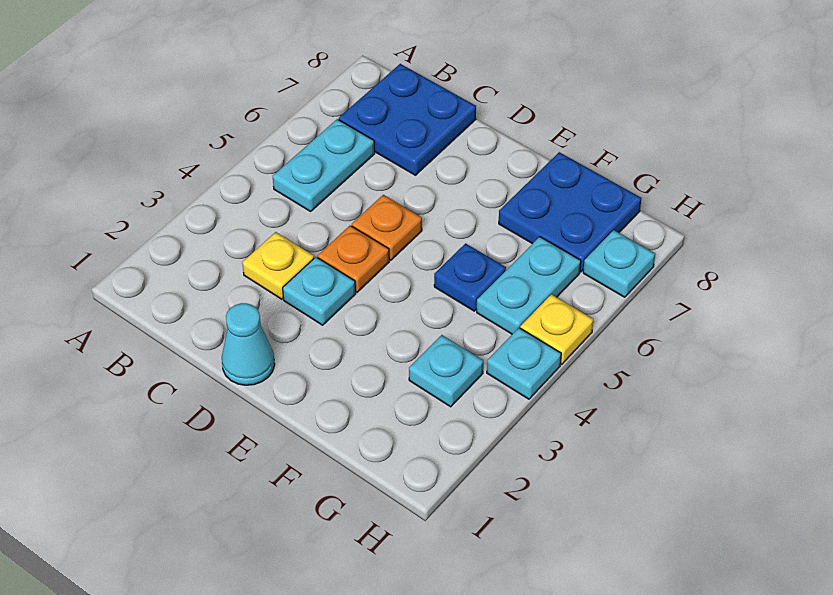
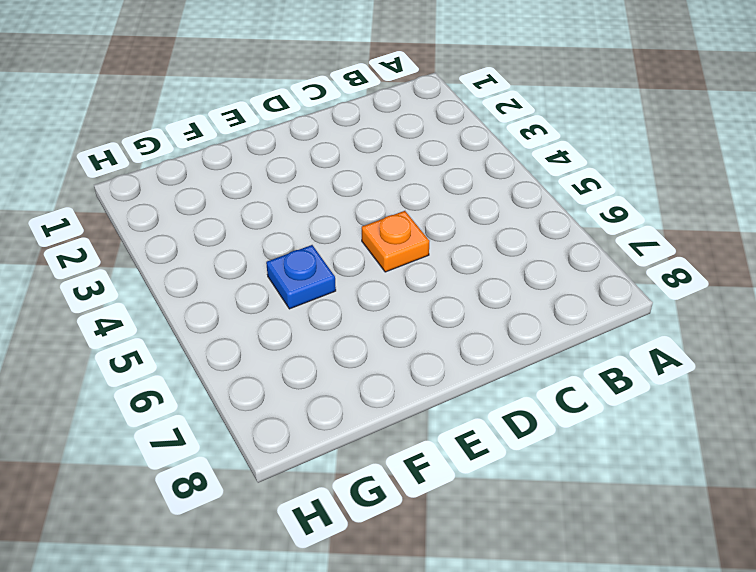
none -> cyan 1x2 plate [273,119,375,211]
none -> blue 2x2 plate [339,64,476,175]
none -> yellow 1x1 plate [242,232,314,299]

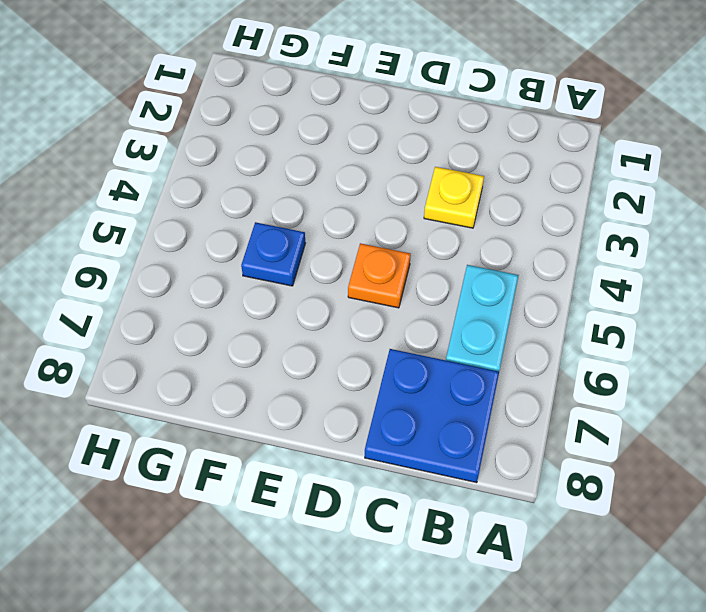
none -> cyan 1x1 cone [222,303,275,385]
none -> cyan 1x1 plate [283,257,356,325]
none -> orange 1x1 plate [318,226,389,292]

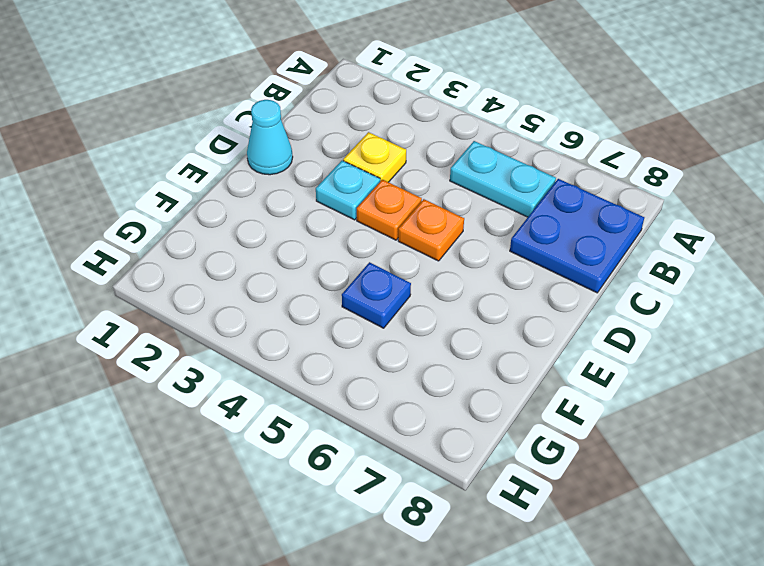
none -> blue 2x2 plate [499,152,641,272]
none -> cyan 1x1 plate [409,335,483,407]
none -> cyan 1x2 plate [477,237,581,334]

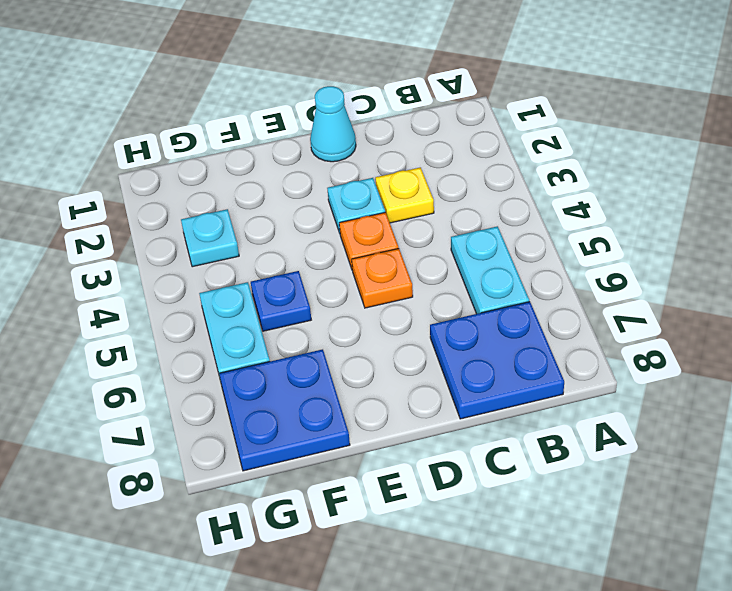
none -> cyan 1x1 plate [487,328,561,399]
none -> yellow 1x1 plate [520,294,593,364]
none -> cyan 1x1 plate [583,230,655,297]

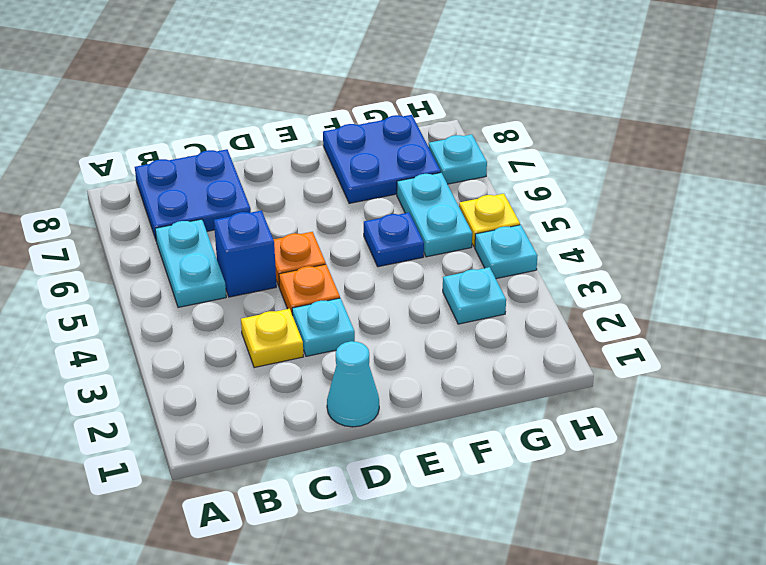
blue 1x1 brick [214,210,276,297] -> none

